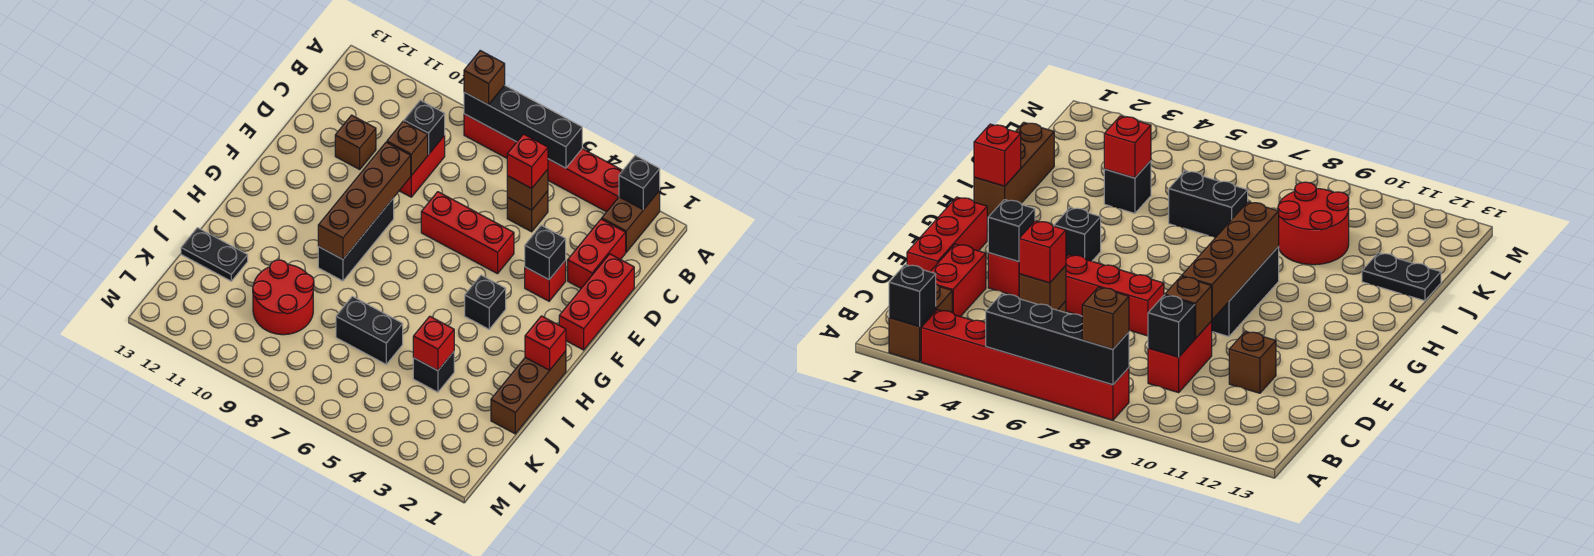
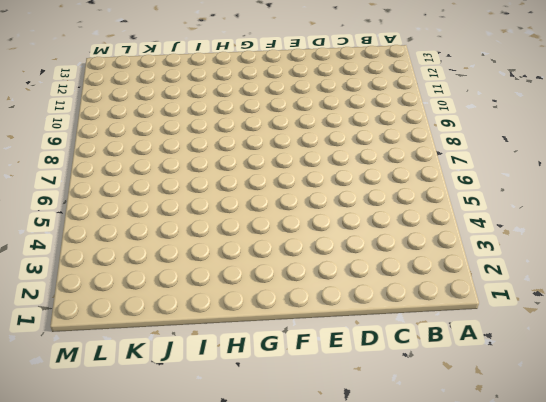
none -> brown 1x2 brick [602,191,660,252]
none -> red 1x6 brick [464,114,623,212]
none -> red 1x2 brick [568,219,626,288]

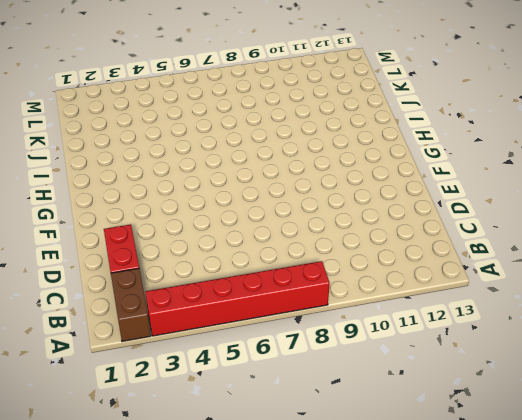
none -> brown 1x1 brick [507,191,548,232]
none -> red 1x2 brick [399,135,445,197]
none -> red 1x3 brick [559,254,634,350]

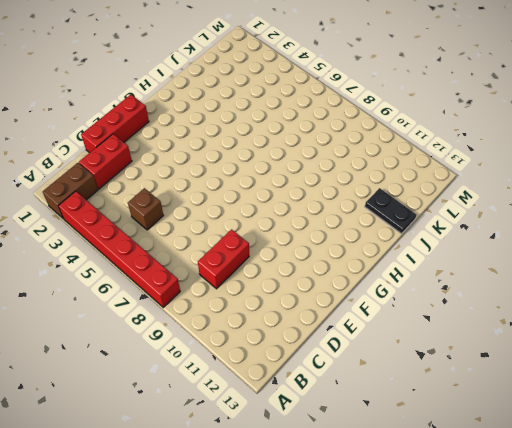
none -> brown 1x1 brick [335,115,376,169]
none -> red 1x1 brick [525,260,566,301]
none -> red 1x3 brick [421,192,514,274]

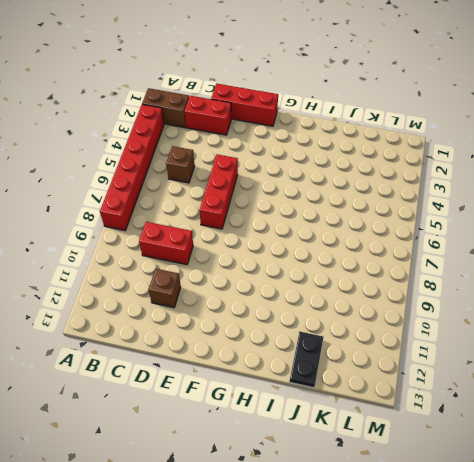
none -> red 1x1 brick [525,260,566,301]
none -> black 1x3 brick [318,198,394,281]
none -> black 1x1 brick [465,275,506,329]

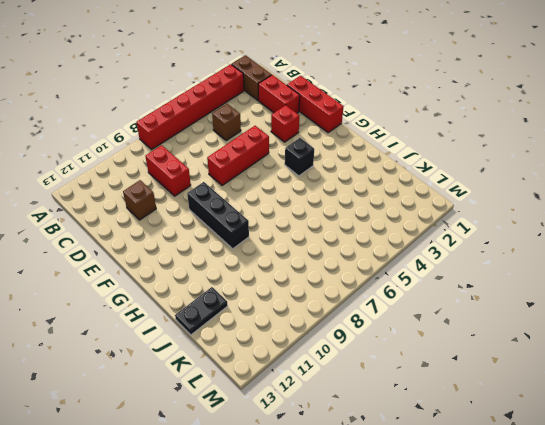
none -> brown 1x3 brick [491,351,566,434]
none -> black 1x1 brick [413,352,454,392]
none -> black 1x2 brick [336,296,403,364]

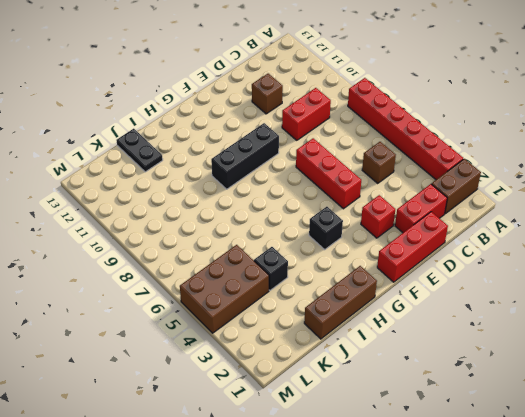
brown 2x3 brick [180,245,269,333] -> none
none -> black 1x2 brick [336,296,403,364]
none -> red 2x2 round brick [253,260,314,335]
none -> black 1x1 brick [619,155,660,210]

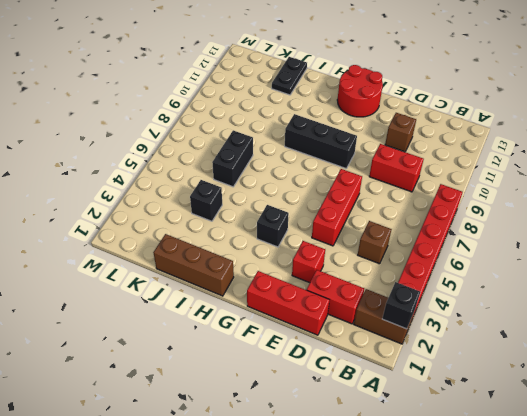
red 2x2 round brick [337,65,383,117] -> red 2x2 round brick moved to [253,260,314,335]
none -> black 1x4 brick [464,85,582,168]
none -> brown 1x1 brick [507,169,548,210]
none -> black 1x1 brick [404,100,445,155]

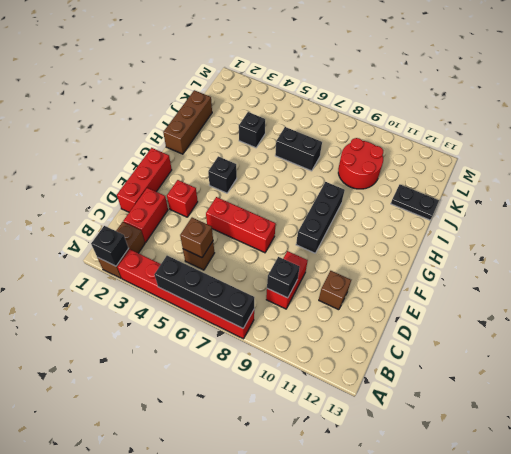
none -> brown 1x1 brick [387,121,428,176]
none -> black 1x1 brick [525,226,566,280]
none -> brown 1x4 brick [318,142,411,259]

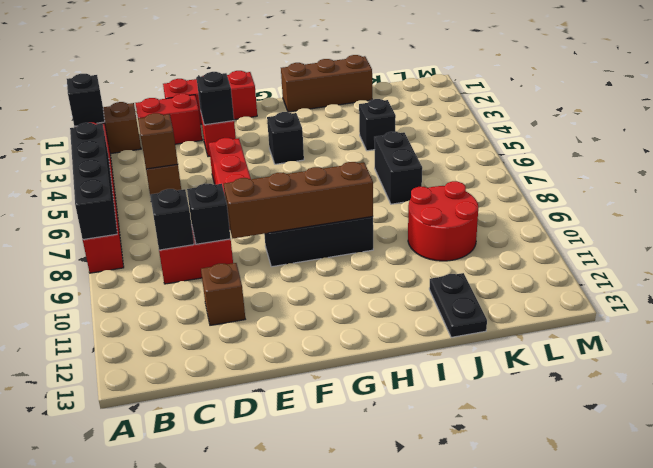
black 1x1 brick [187,184,231,244] -> brown 1x1 brick [387,121,428,176]
none -> red 1x1 brick [525,316,566,370]
none -> red 1x1 brick [413,316,454,371]
none -> brown 1x1 brick [464,51,505,105]

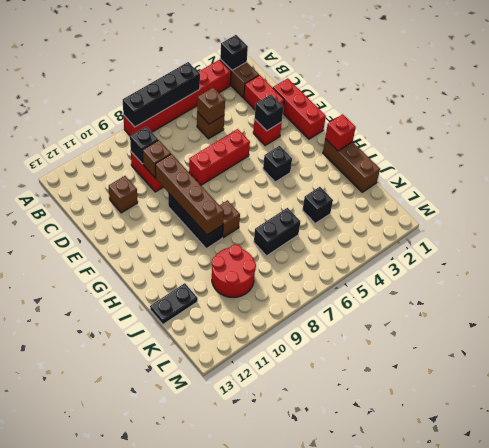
brown 1x1 brick [220,200,240,238] -> brown 1x1 brick moved to [464,51,505,105]
none -> red 1x1 brick [413,316,454,371]
none -> red 1x1 brick [507,134,548,188]

